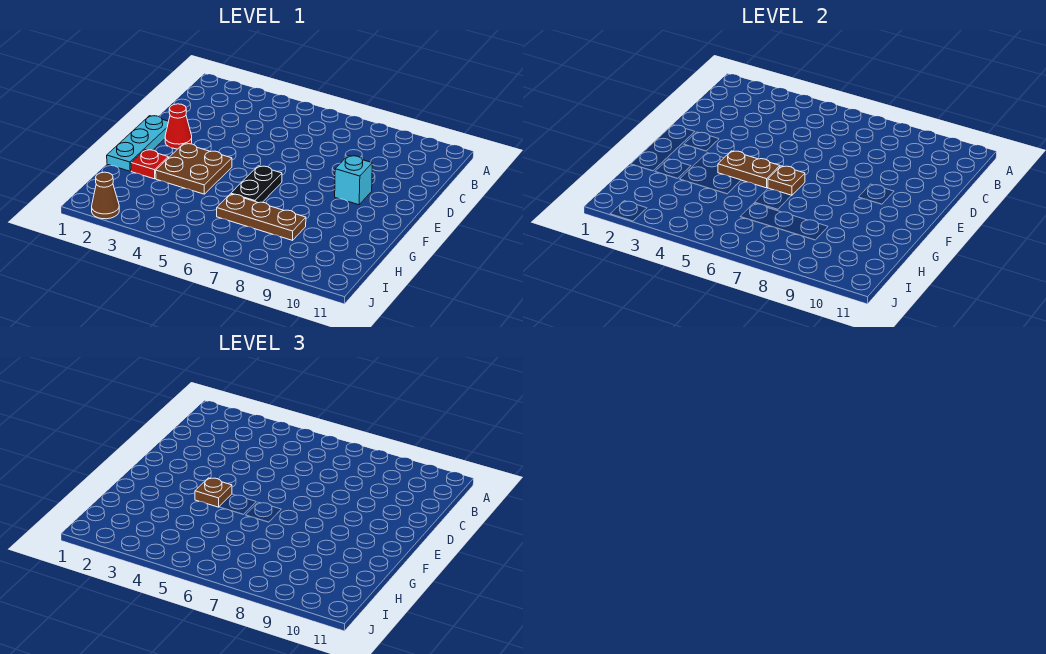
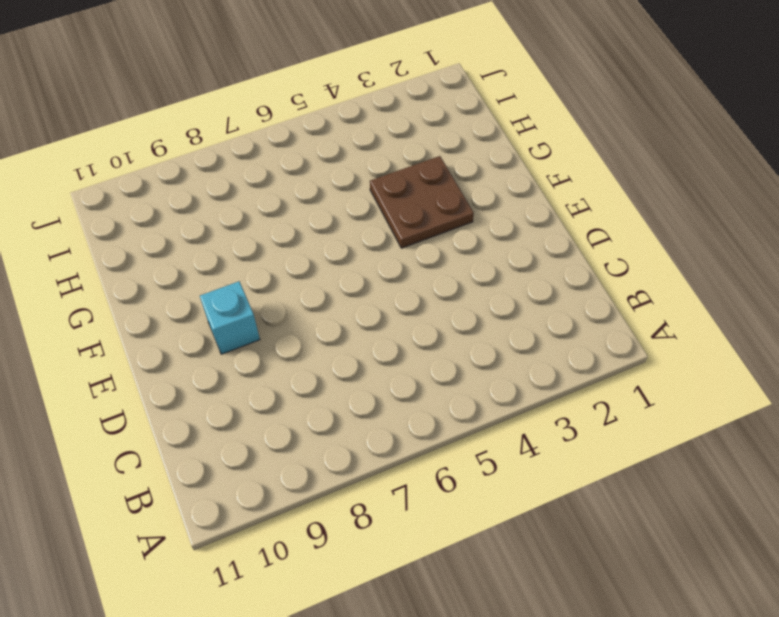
none -> cyan 1x3 plate [107,116,168,171]
none -> red 1x1 cone [165,104,192,149]

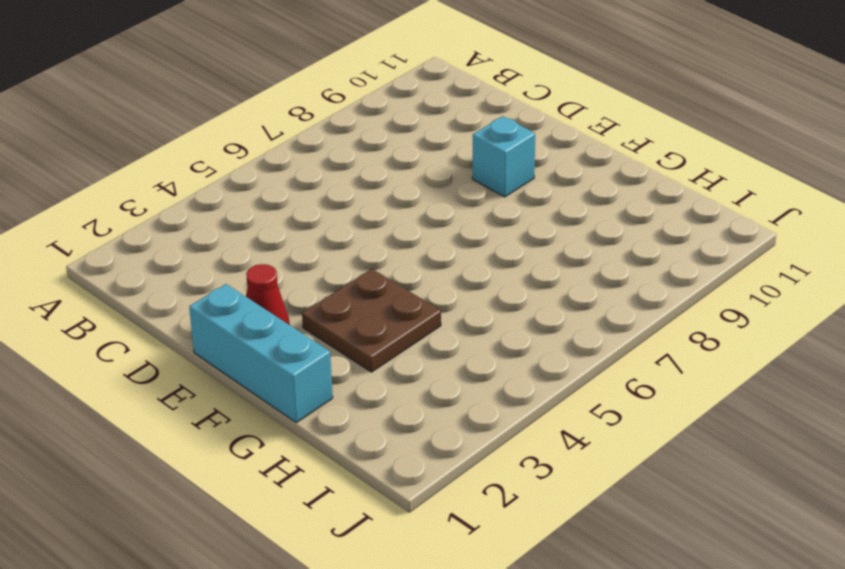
cyan 1x3 brick [189,284,333,422] -> cyan 1x3 plate [107,116,168,171]
none -> black 1x2 plate [231,166,282,203]
none -> red 1x1 plate [131,150,168,179]

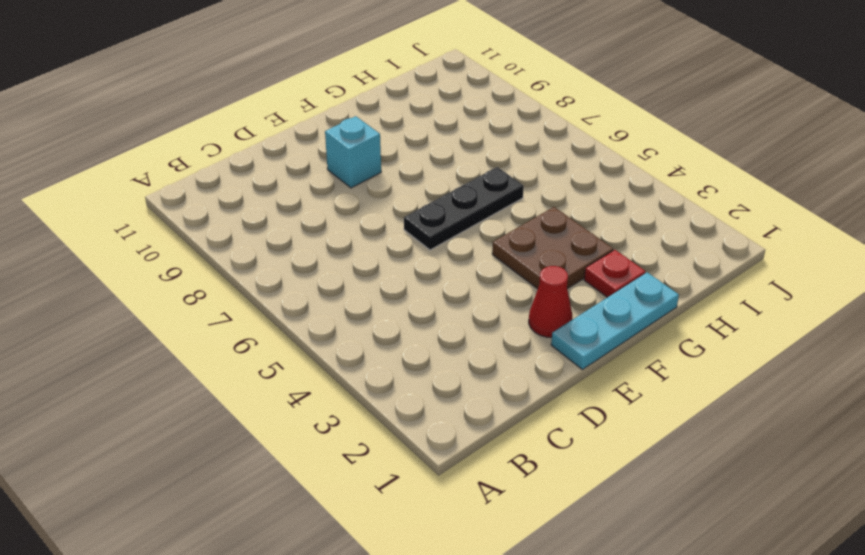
black 1x3 plate [404,167,524,250] -> black 1x2 plate [231,166,282,203]
none -> brown 1x3 plate [217,194,306,240]
none -> brown 1x1 cone [92,172,119,219]

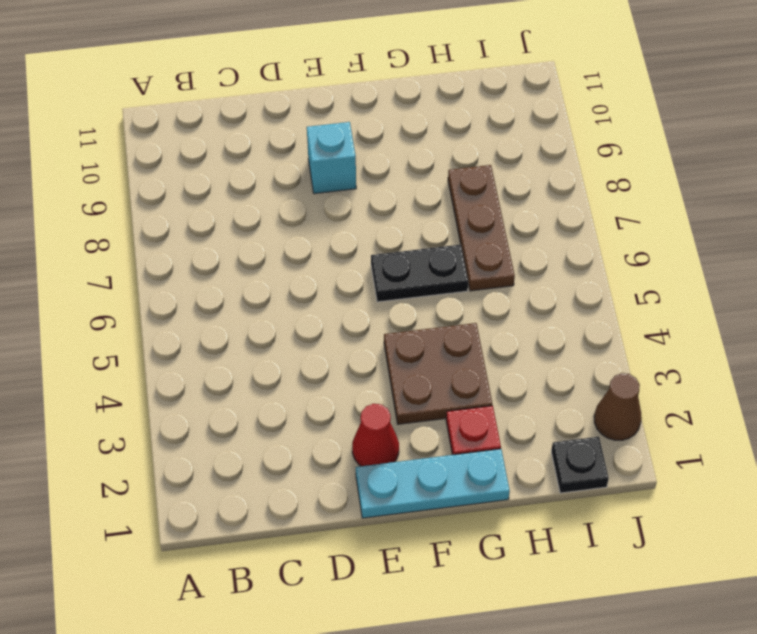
black 1x1 plate [551,437,609,493] -> none
none -> brown 1x2 plate [718,151,780,188]
none -> brown 1x1 plate [768,166,805,196]

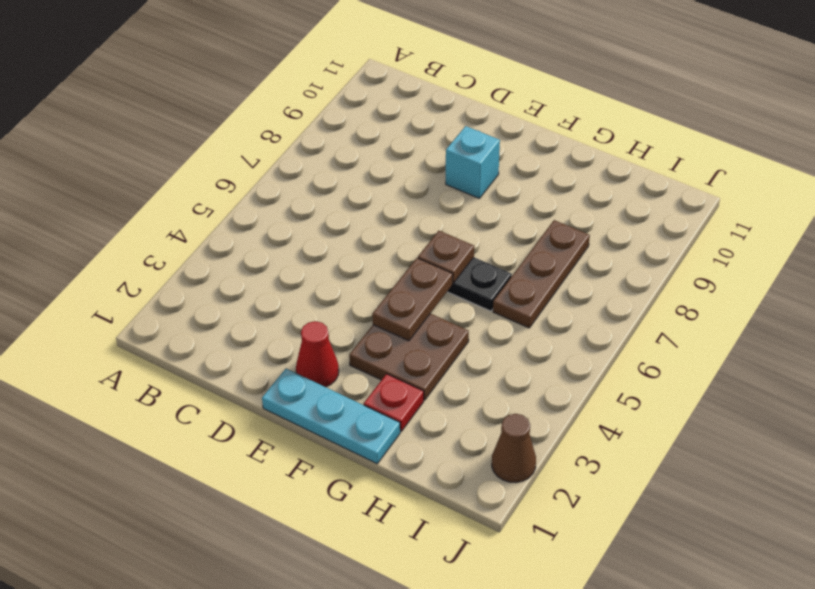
none -> brown 1x1 plate [195,478,232,507]

